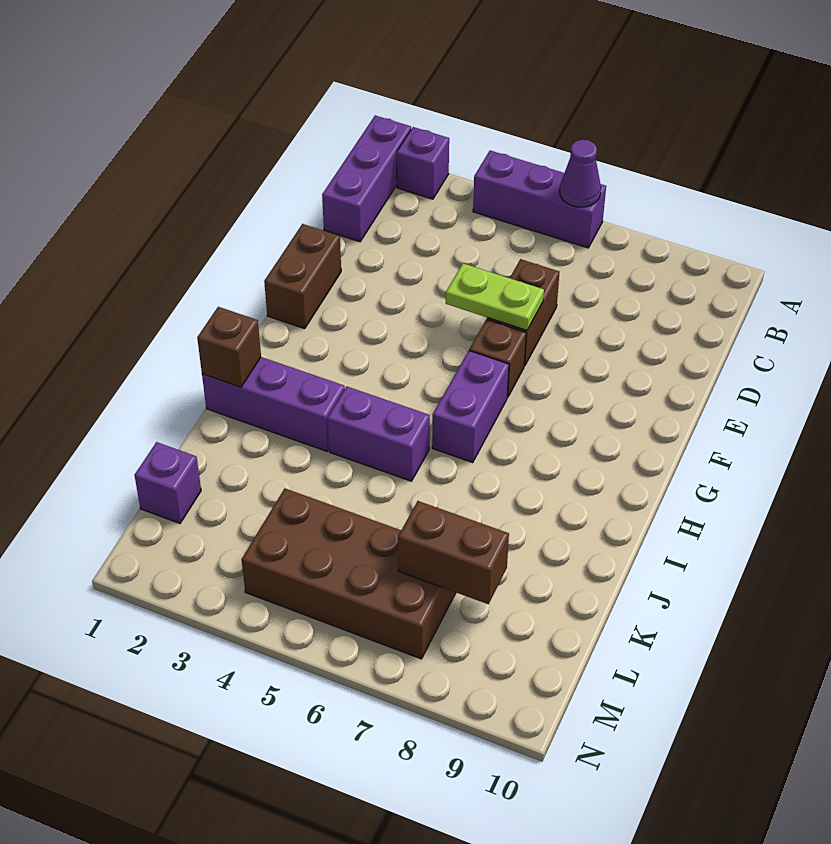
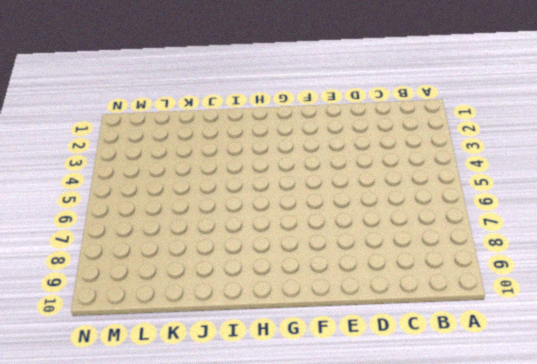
none -> purple 1x3 brick [322,115,411,242]
none -> purple 1x1 brick [397,127,449,199]
none -> purple 1x3 brick [473,151,606,248]

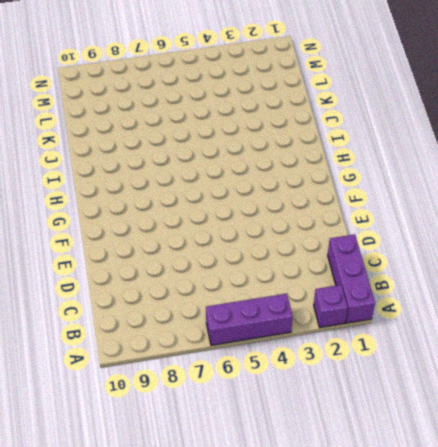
none -> brown 1x2 brick [487,259,559,366]
none -> brown 1x2 brick [264,224,341,329]
none -> brown 1x1 brick [469,319,526,397]

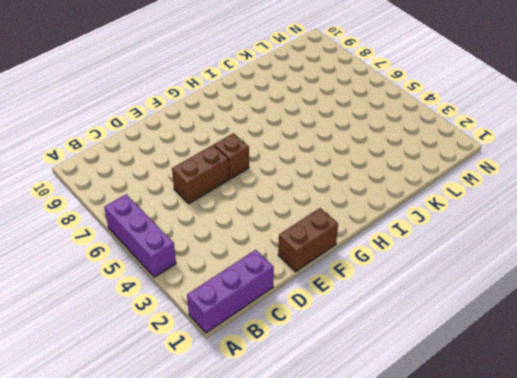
none -> purple 1x1 brick [397,127,449,199]
none -> purple 1x2 brick [432,351,509,462]
none -> purple 1x3 brick [202,357,345,451]

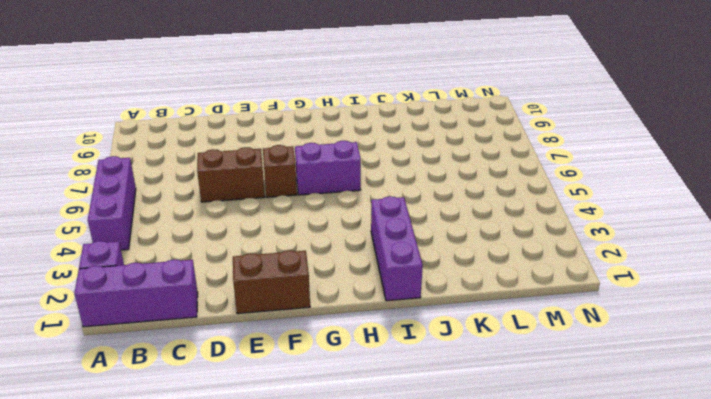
none -> purple 1x2 brick [327,386,430,481]
none -> purple 1x1 brick [134,442,201,523]
none -> brown 2x4 brick [242,489,456,659]

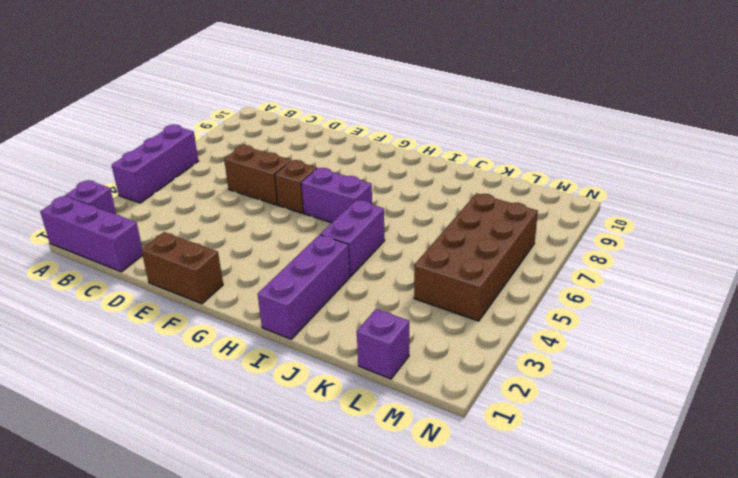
none -> purple 1x1 cone [560,140,601,207]
none -> lime 1x2 plate [446,263,544,330]
none -> brown 1x1 brick [197,307,261,387]

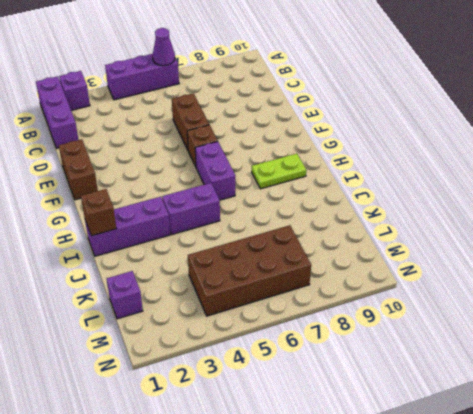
lime 1x2 plate [252,154,306,189] -> lime 1x2 plate moved to [446,263,544,330]
none -> brown 1x2 brick [398,501,509,604]

